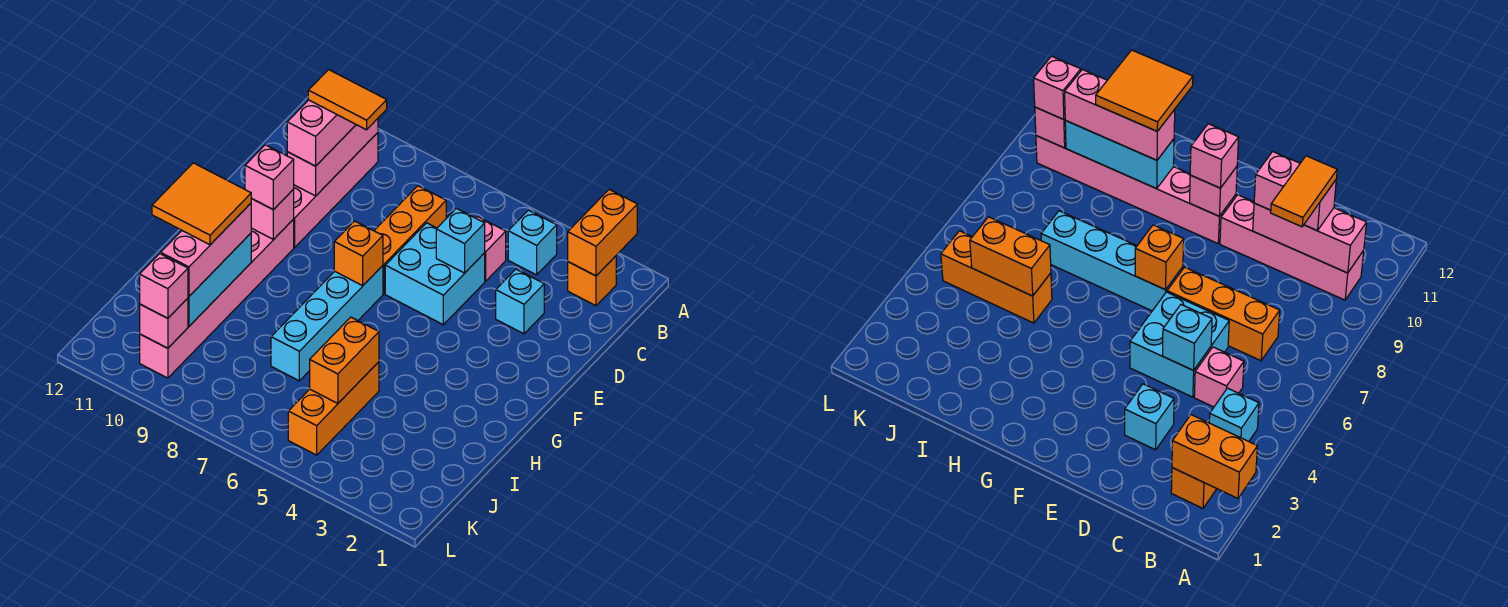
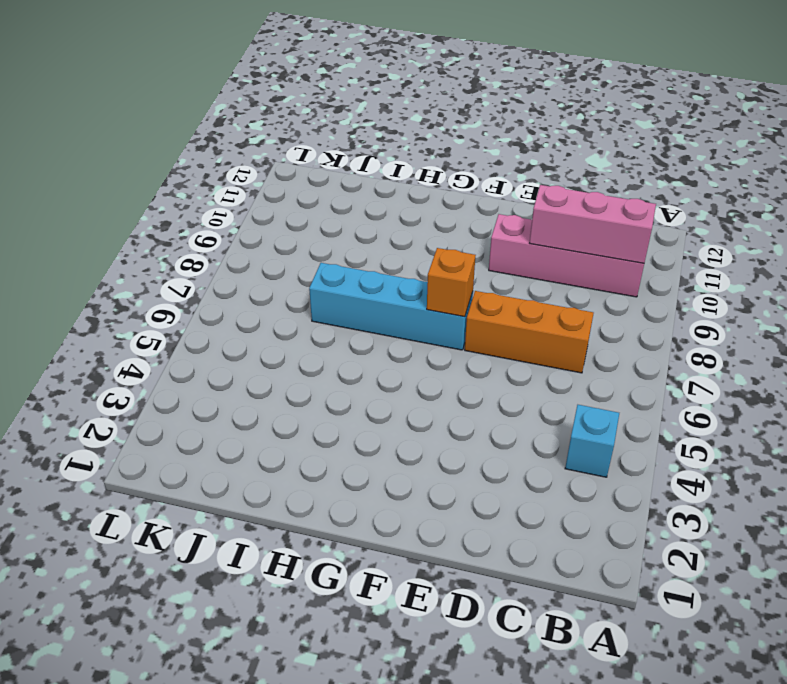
none -> orange 1x1 brick [568,256,616,306]
none -> pink 1x1 brick [476,217,506,281]
none -> cyan 1x1 brick [496,269,544,334]

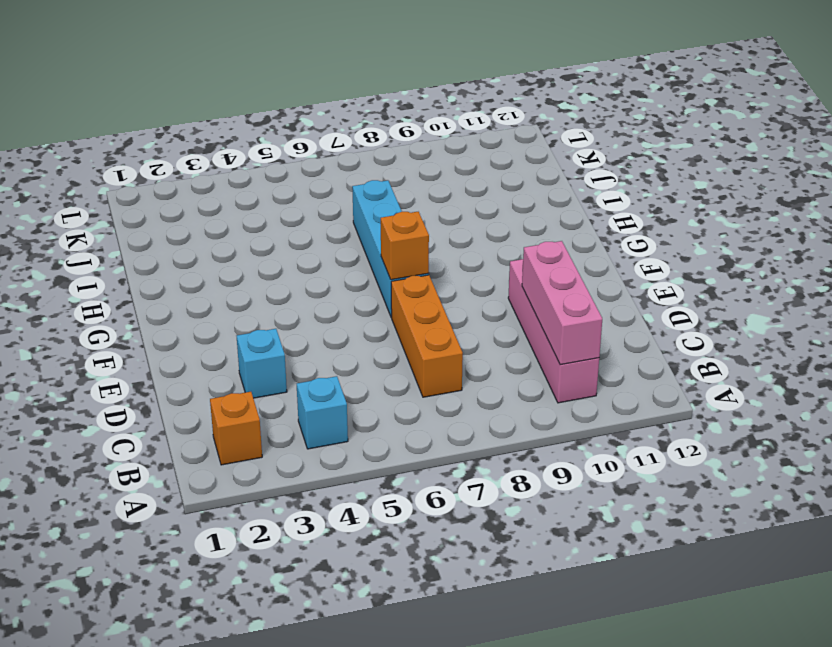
none -> pink 1x1 brick [476,217,506,281]
none -> cyan 2x2 brick [385,223,485,325]
none -> pink 1x6 brick [140,220,294,378]

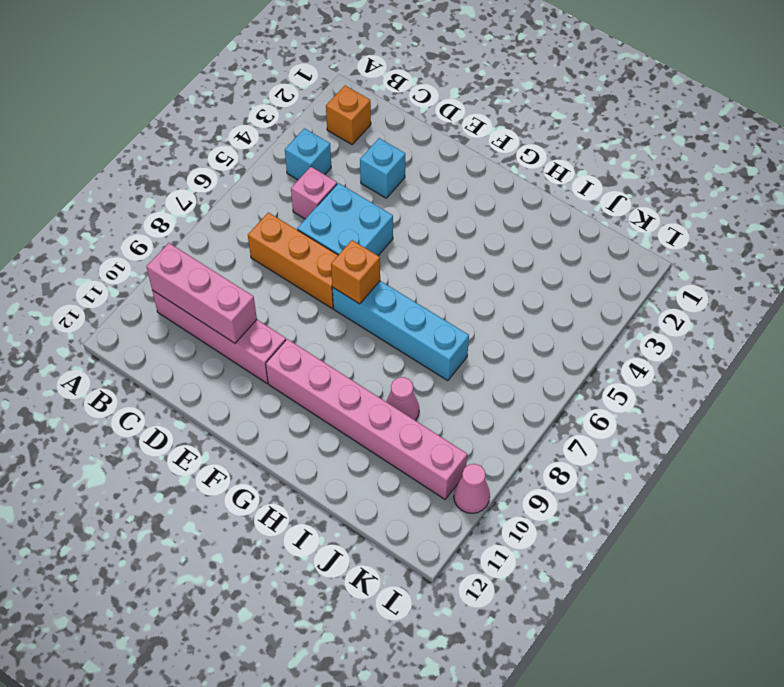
pink 1x1 cone [386,377,419,421] -> none
pink 1x1 cone [454,464,490,513] -> none
none -> orange 1x3 brick [288,362,379,455]
none -> orange 1x2 brick [568,190,637,276]
none -> cyan 1x1 brick [436,208,485,273]

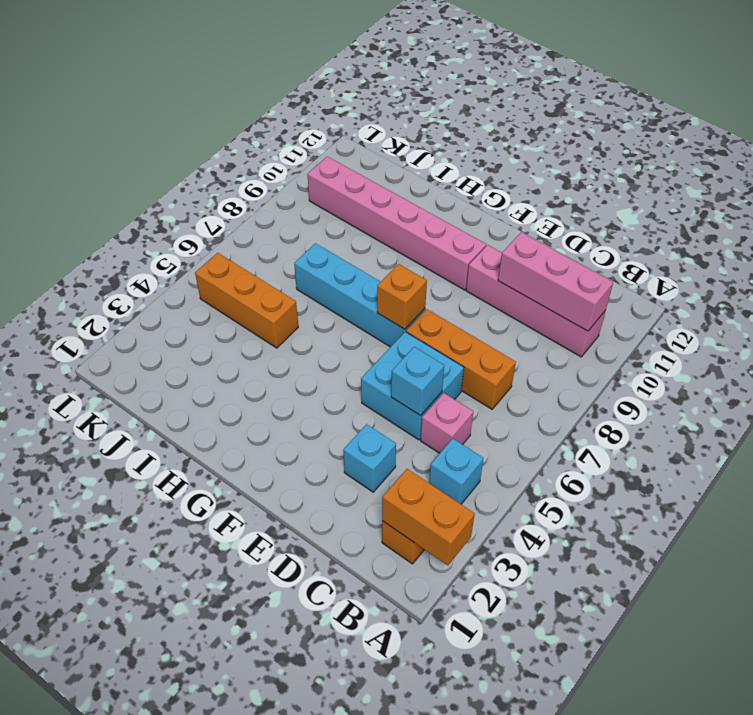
none -> pink 1x1 brick [251,190,294,239]
none -> cyan 1x3 brick [188,233,251,326]
none -> orange 1x2 brick [310,317,379,404]

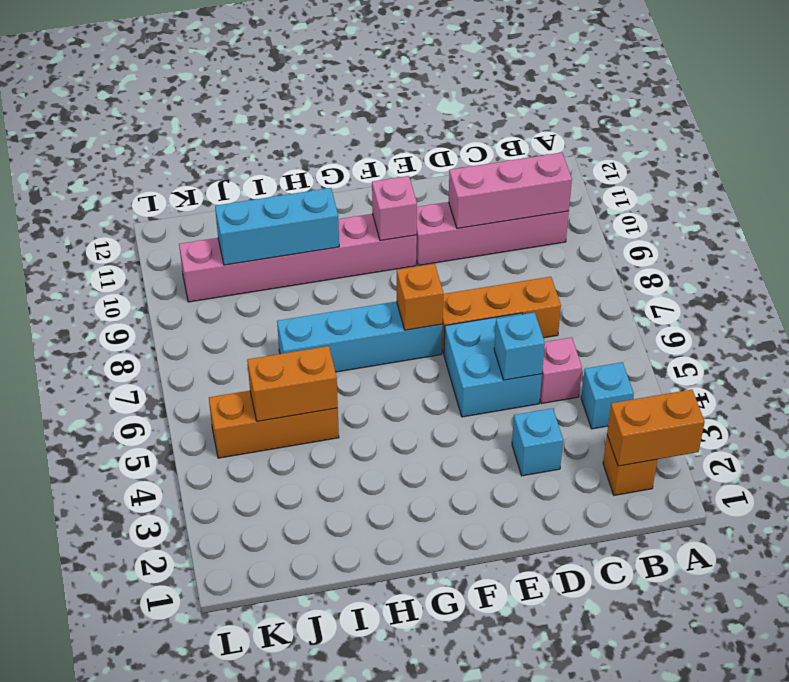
none -> pink 1x1 brick [140,298,188,348]
none -> pink 1x2 brick [287,100,356,166]
none -> pink 1x1 brick [245,145,294,210]

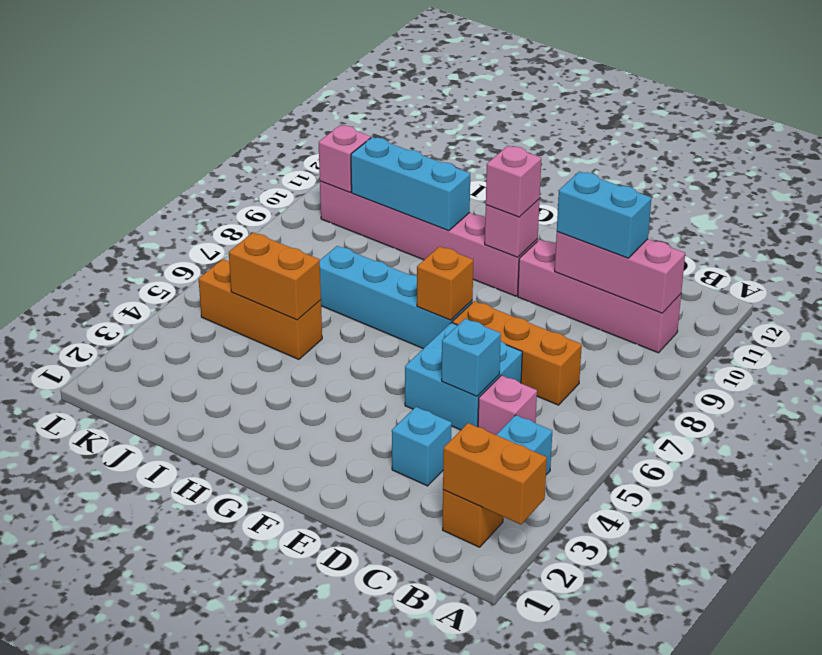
cyan 1x2 brick [557,171,651,258] -> pink 1x2 brick [287,100,356,166]
none -> pink 1x3 brick [161,203,251,297]
none -> pink 1x1 brick [140,254,188,318]
none -> orange 1x2 tile [308,70,387,130]

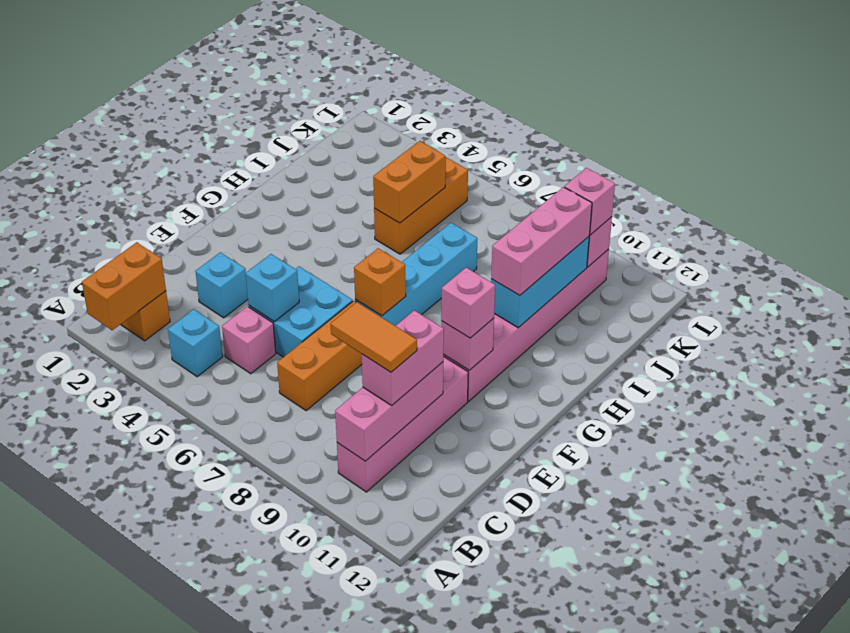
none -> orange 2x2 tile [152,163,252,245]

